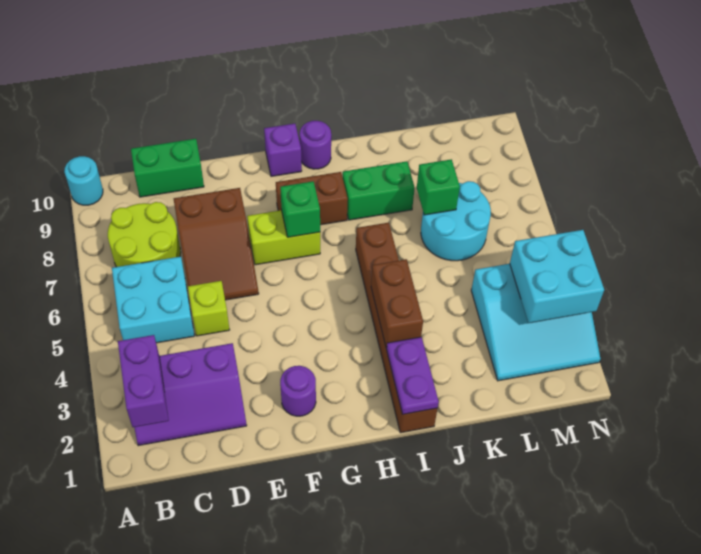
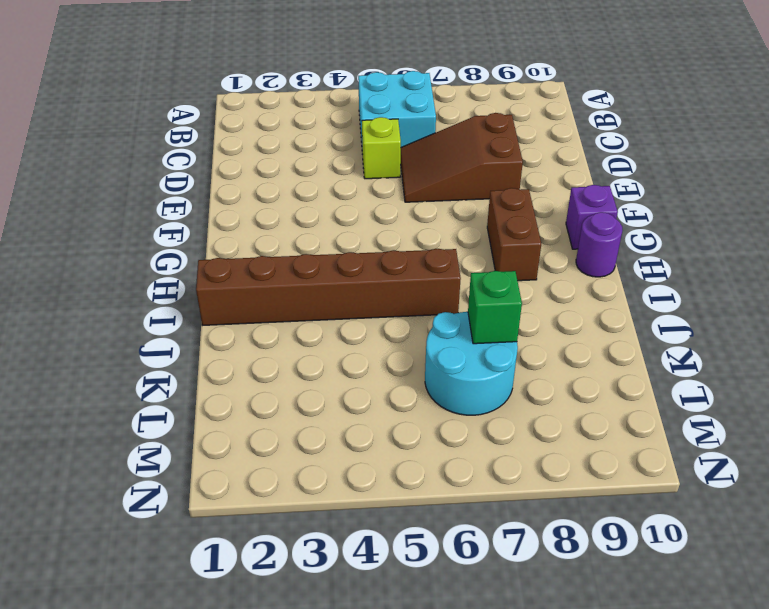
none -> cyan 1x1 round brick [64,156,103,205]
none -> purple 2x3 slope [134,343,247,446]
none -> lime 2x2 round brick [108,202,181,267]

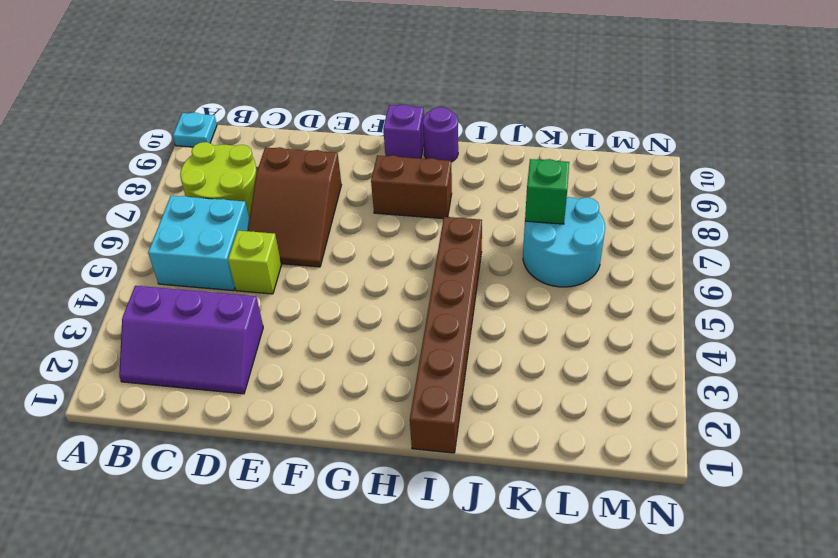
cyan 1x1 plate [173,113,217,147] -> cyan 1x1 round brick [64,156,103,205]
none -> green 1x2 brick [131,139,204,197]
none -> purple 1x1 round brick [280,366,316,416]
none -> lime 1x2 brick [247,210,320,265]

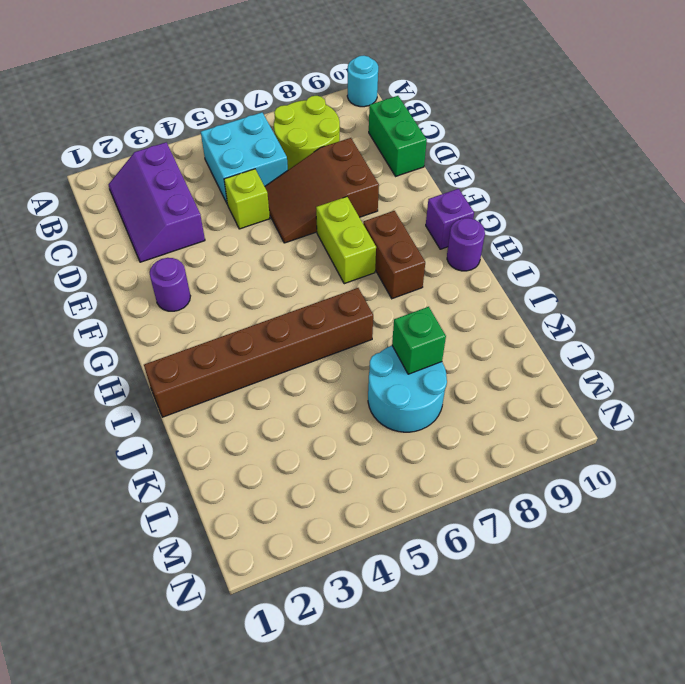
none -> green 1x2 brick [343,161,415,220]
none -> cyan 3x3 slope [471,264,600,381]
none -> purple 1x2 brick [118,335,169,427]

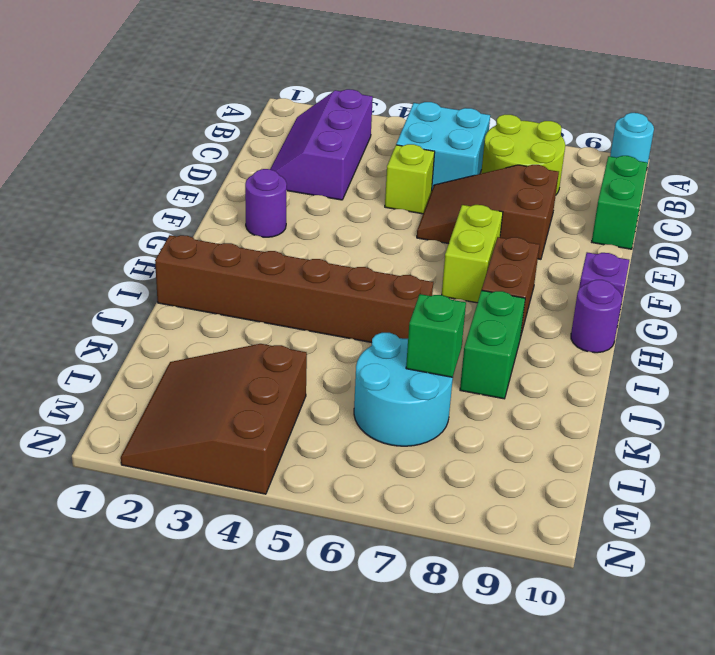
brown 3x3 slope [121,344,307,494] -> cyan 3x3 slope [471,264,600,381]
none -> purple 1x2 brick [118,335,169,427]
none -> green 1x1 brick [280,181,320,237]
none -> purple 1x2 plate [387,337,439,414]

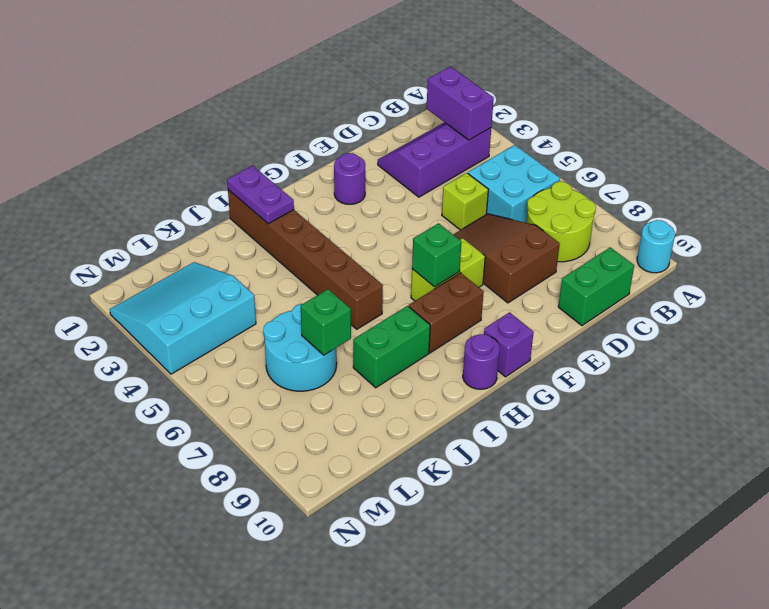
none -> brown 1x2 brick [371,259,423,348]
none -> cyan 2x2 brick [510,230,604,323]

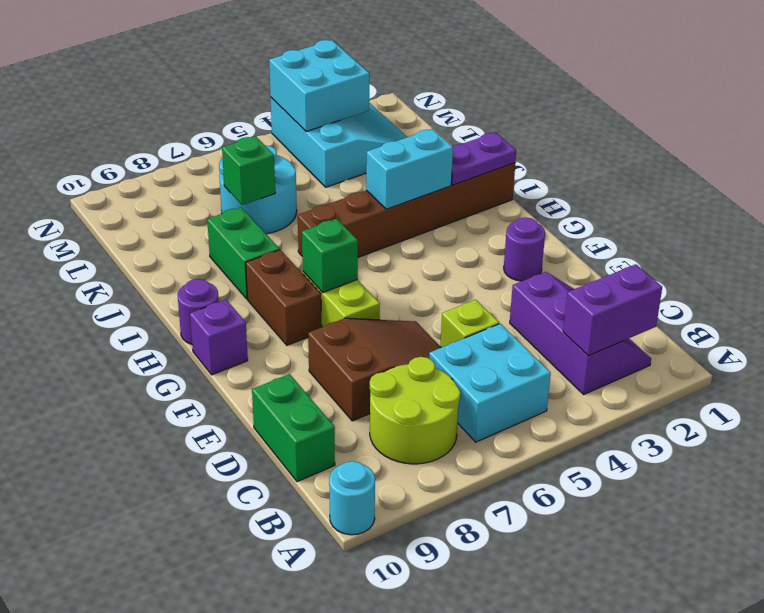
cyan 1x2 brick [366,129,453,209] -> brown 1x2 brick [371,259,423,348]

